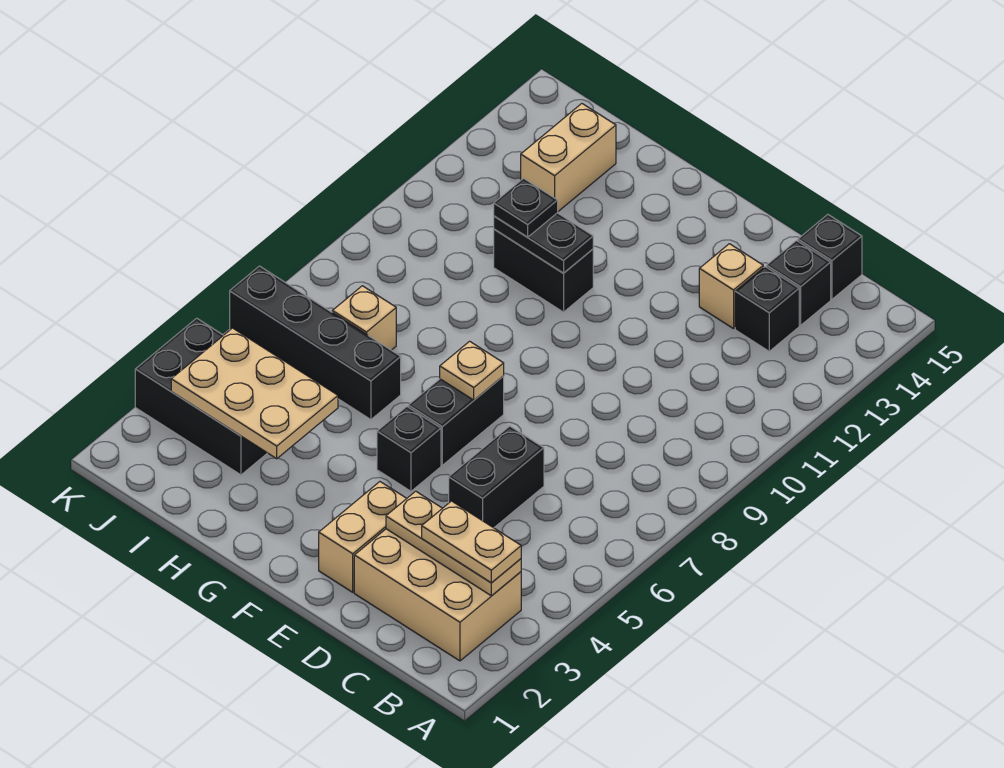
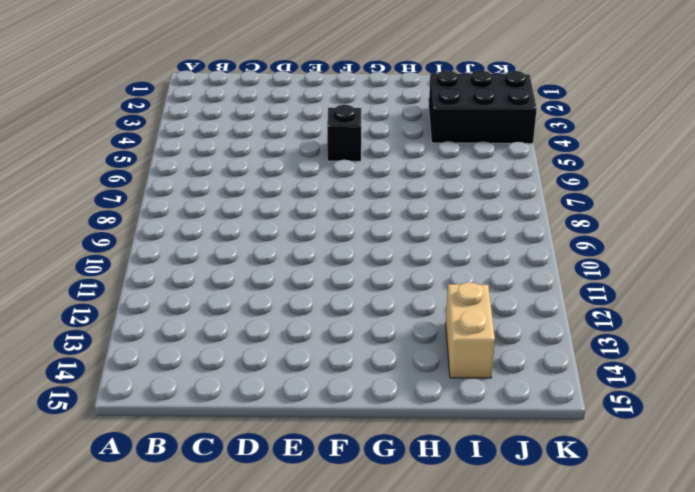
none -> tan 2x3 brick [354,529,521,661]
none -> black 1x1 brick [735,267,799,351]
none -> black 1x1 brick [767,241,831,325]

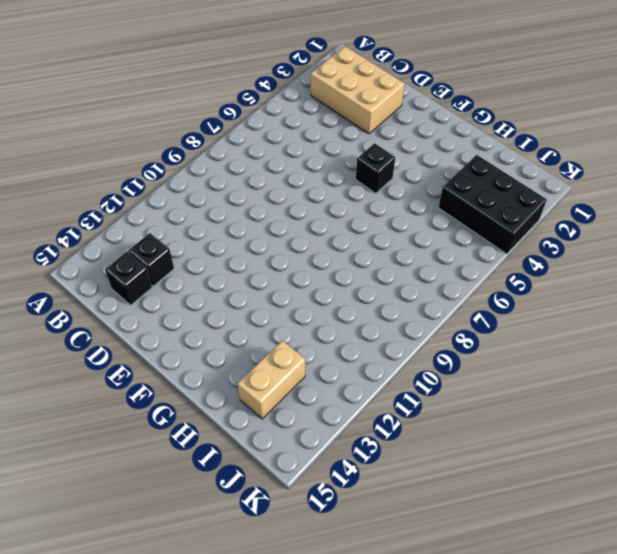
none -> black 1x1 brick [798,215,862,299]
none -> black 1x2 brick [449,426,544,528]
none -> tan 1x1 brick [699,244,763,329]

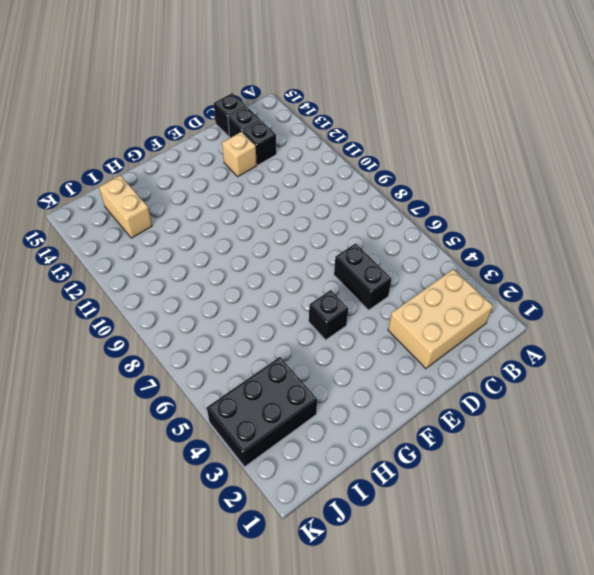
none -> tan 1x2 brick [319,482,407,592]
none -> black 1x2 brick [408,376,504,465]
none -> black 1x2 brick [494,229,593,312]

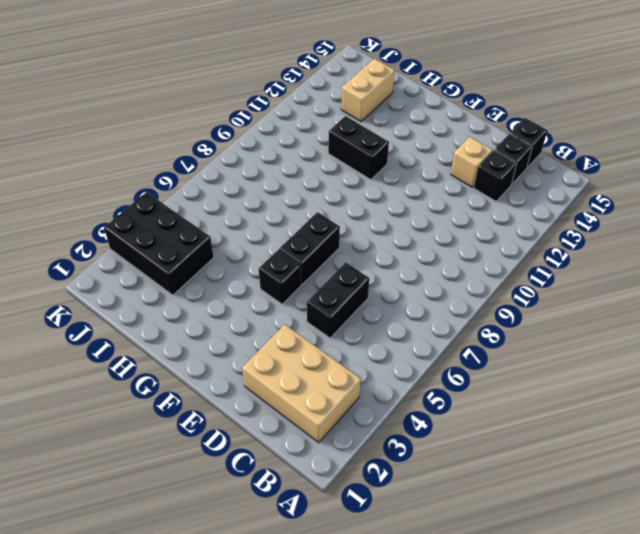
none -> tan 1x2 brick [319,482,407,592]
none -> black 1x4 brick [230,266,401,420]
none -> tan 1x1 brick [332,286,396,350]

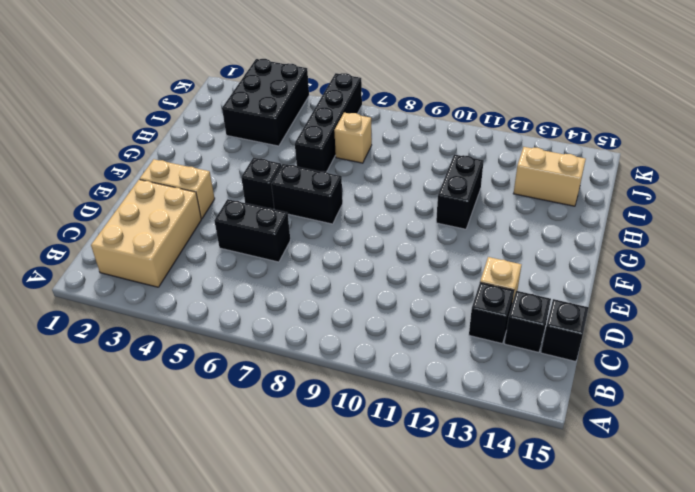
none -> tan 1x3 plate [386,491,521,596]
none -> tan 1x1 plate [440,341,504,400]
none -> black 1x2 plate [494,213,593,273]

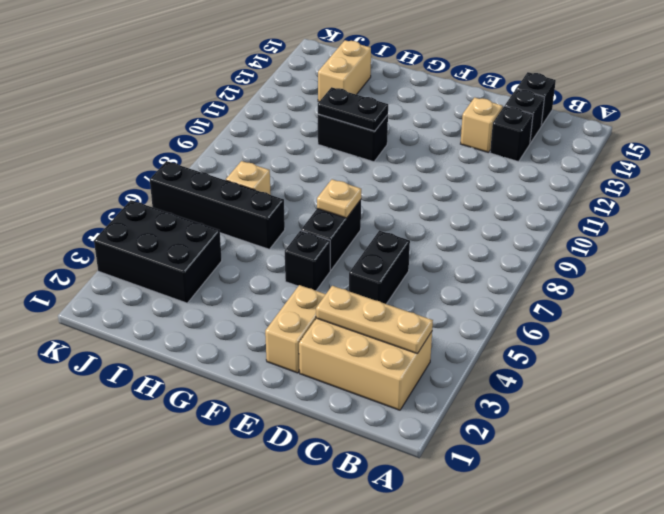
none -> tan 2x3 plate [171,328,338,459]
none -> tan 1x2 plate [422,501,521,583]
none -> black 1x1 plate [494,178,558,237]

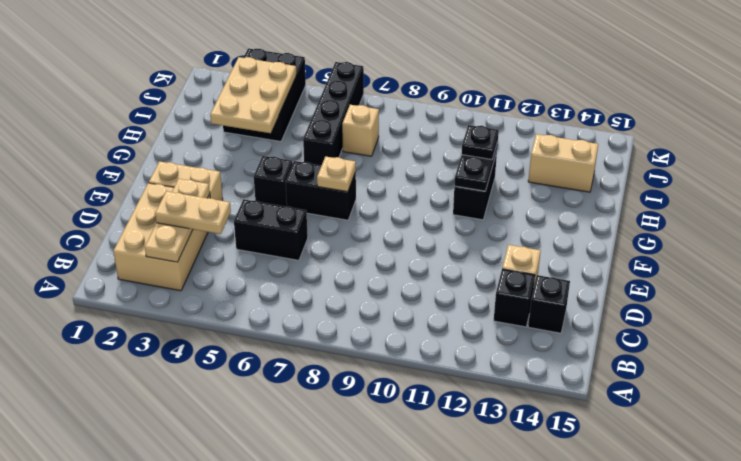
tan 1x2 plate [155,191,231,234] -> tan 1x2 plate turned to [422,501,521,583]
none -> black 1x1 brick [798,215,862,299]

